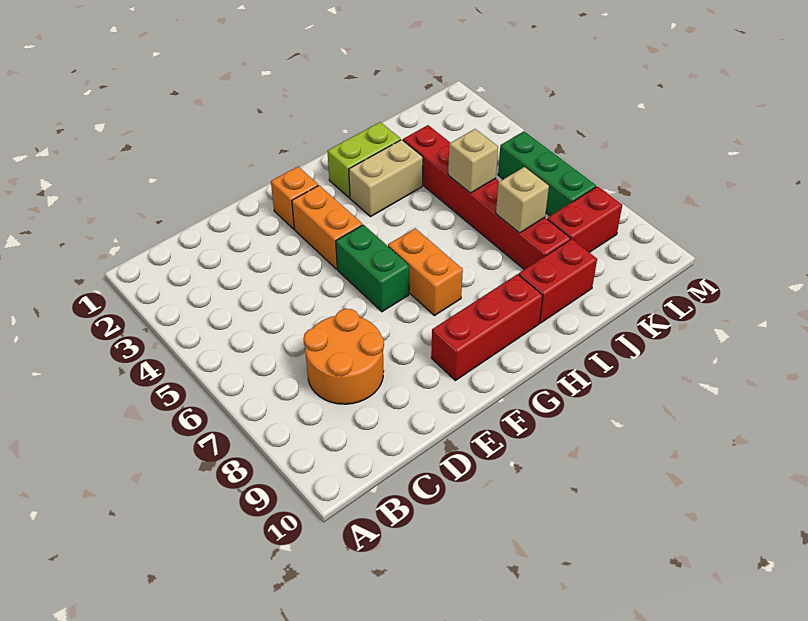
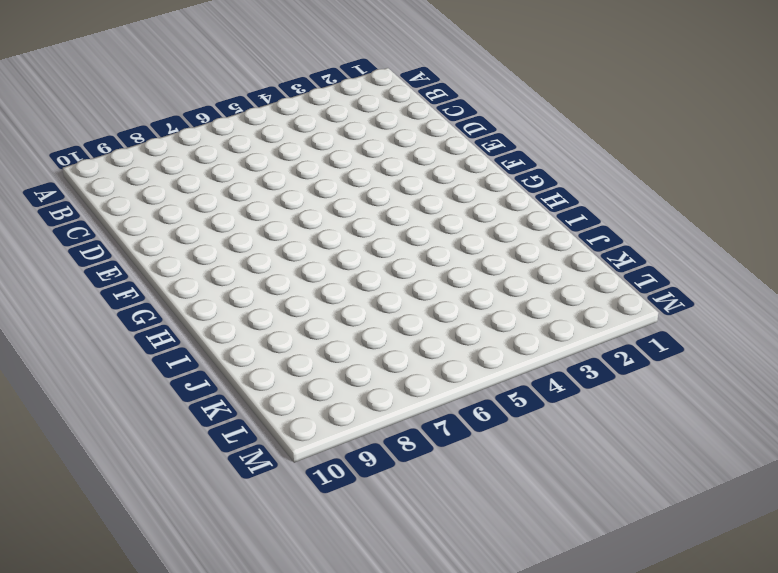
none -> orange 2x2 round brick [304,309,384,404]
none -> orange 1x1 brick [271,167,318,229]
none -> orange 1x2 brick [292,185,362,269]

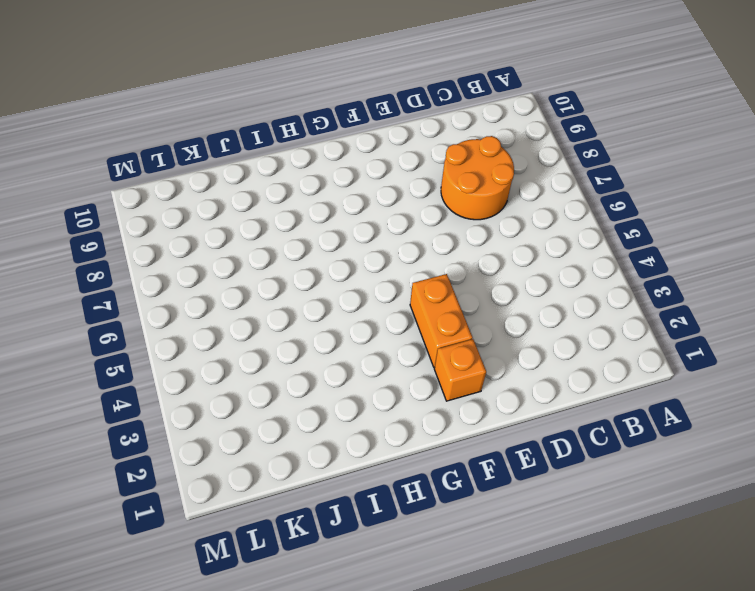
none -> green 1x2 brick [336,225,409,312]
none -> red 1x3 brick [431,274,543,380]
none -> orange 1x2 brick [388,228,463,316]

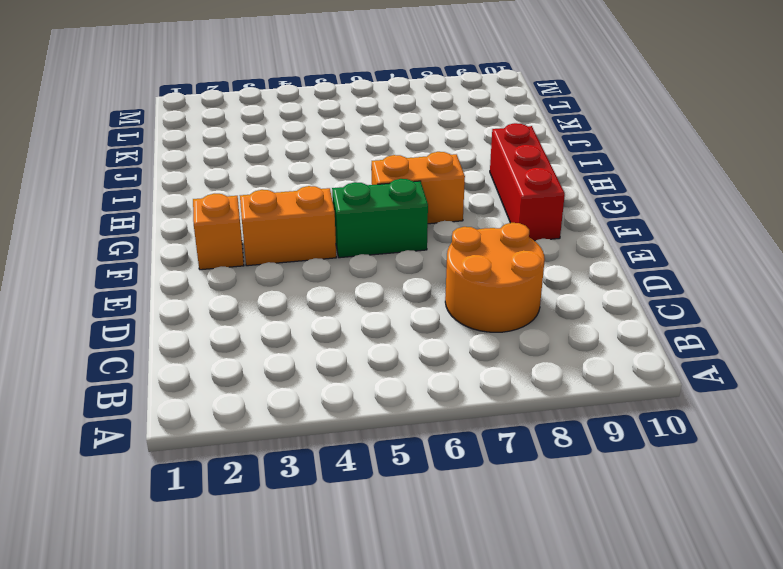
none -> lime 1x2 brick [327,122,401,198]
none -> tan 1x2 brick [349,140,423,217]
none -> red 1x2 brick [519,239,597,323]

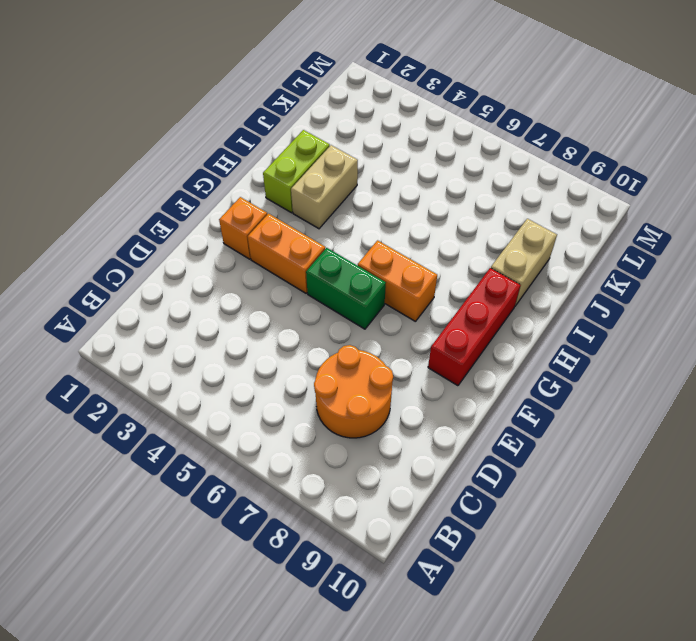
tan 1x2 brick [491,219,557,306] -> red 1x2 brick [519,239,597,323]
none -> red 1x6 brick [403,125,571,270]
none -> red 1x2 brick [547,186,622,252]
none -> green 1x3 brick [498,131,597,216]

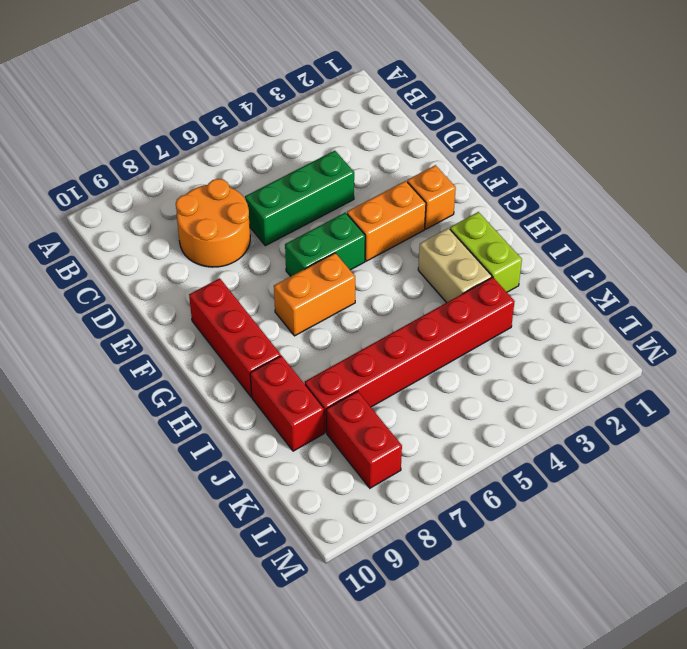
green 1x3 brick [245,151,354,246] -> green 1x3 brick moved to [498,131,597,216]
none -> tan 1x1 brick [448,129,498,193]
none -> tan 1x1 brick [496,167,549,233]

